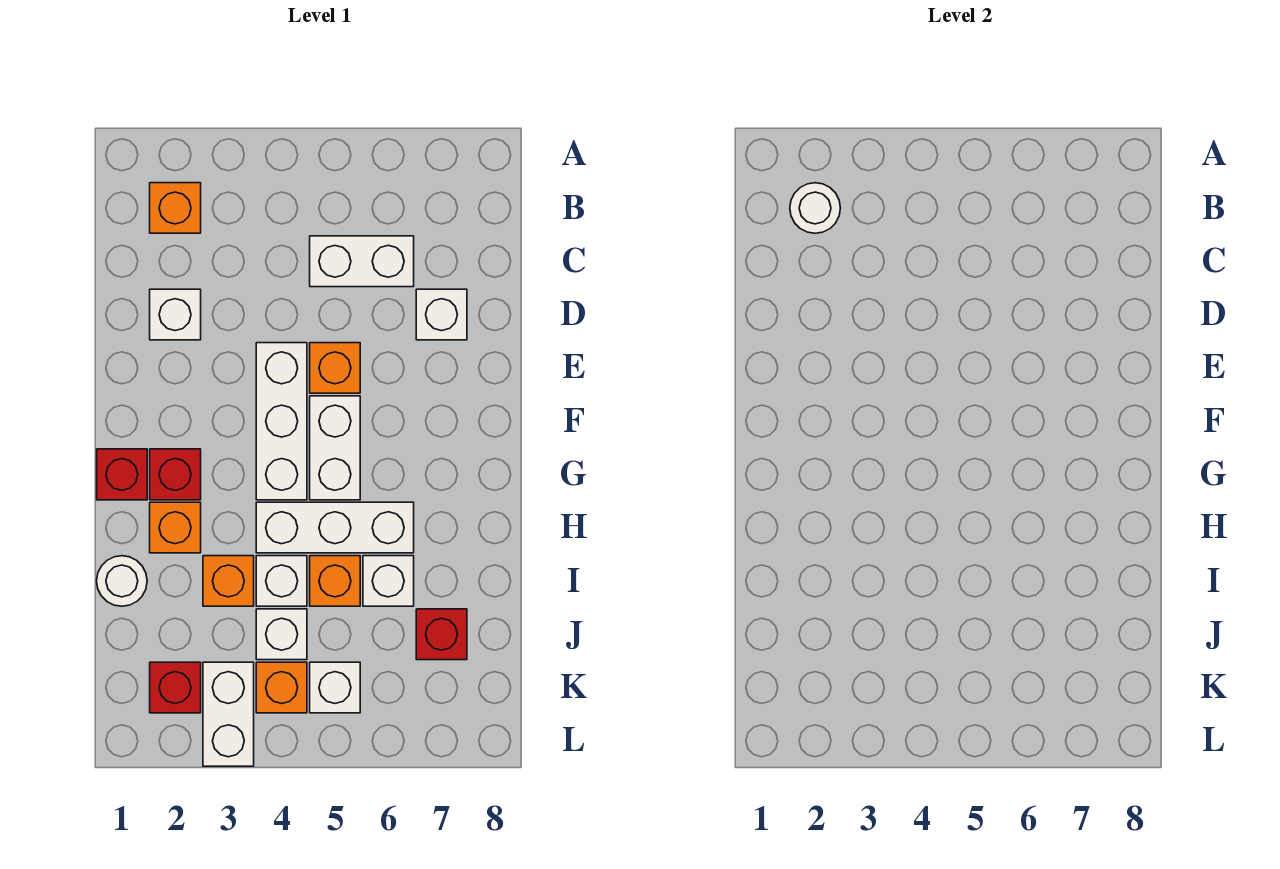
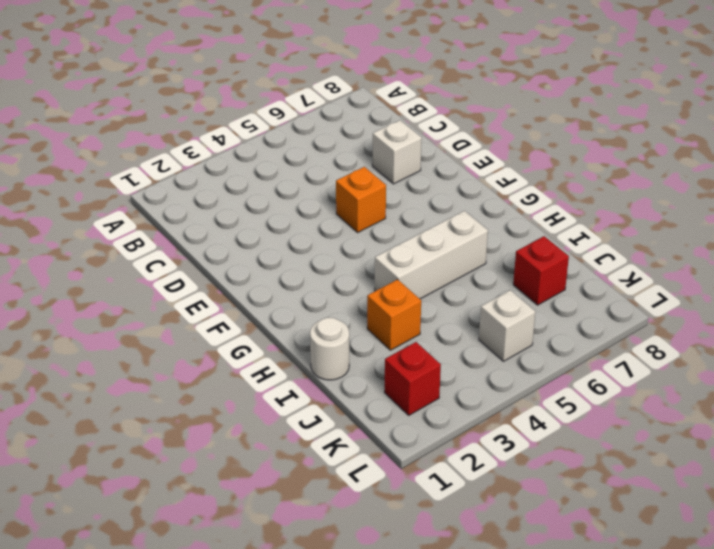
none -> orange 1x1 brick [150,183,201,233]
none -> white 1x2 brick [310,236,414,287]
none -> white 1x1 brick [150,289,201,340]

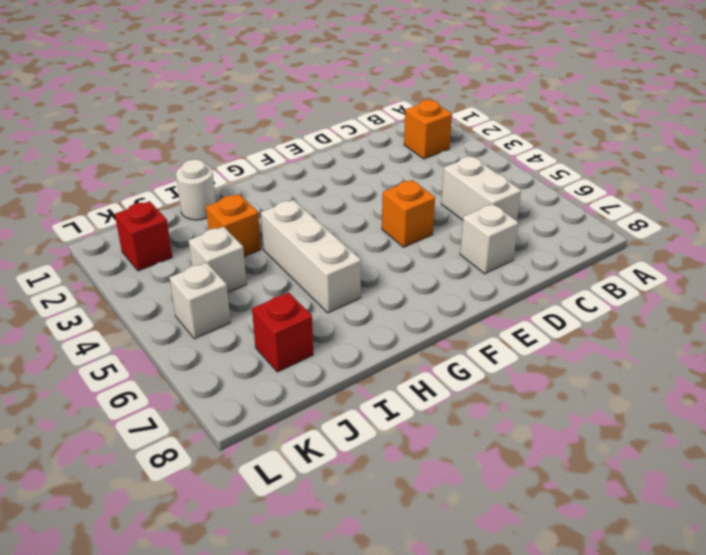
none -> white 1x1 brick [150,289,201,340]
none -> white 1x3 brick [256,343,307,500]
none -> white 1x2 brick [310,396,360,500]

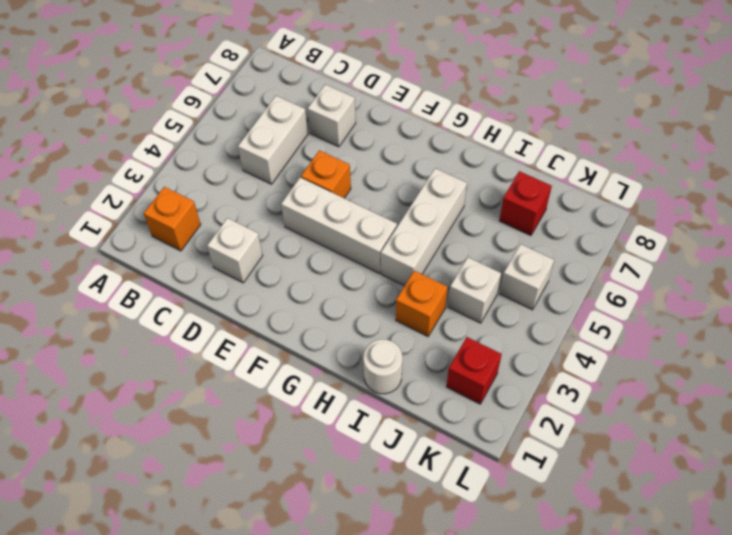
none -> white 1x2 brick [310,396,360,500]
none -> red 1x1 brick [97,449,147,500]
none -> red 1x1 brick [150,449,201,500]

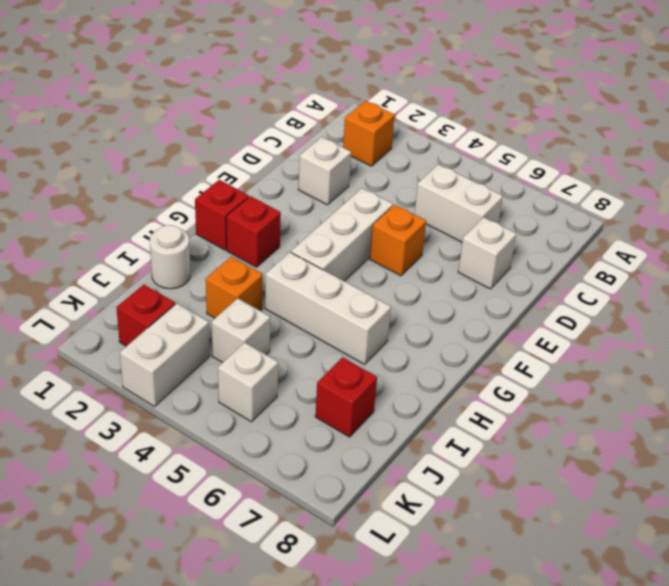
none -> white 1x2 brick [310,396,360,500]
none -> orange 1x1 brick [150,502,201,553]
none -> white 1x1 brick [256,556,307,606]

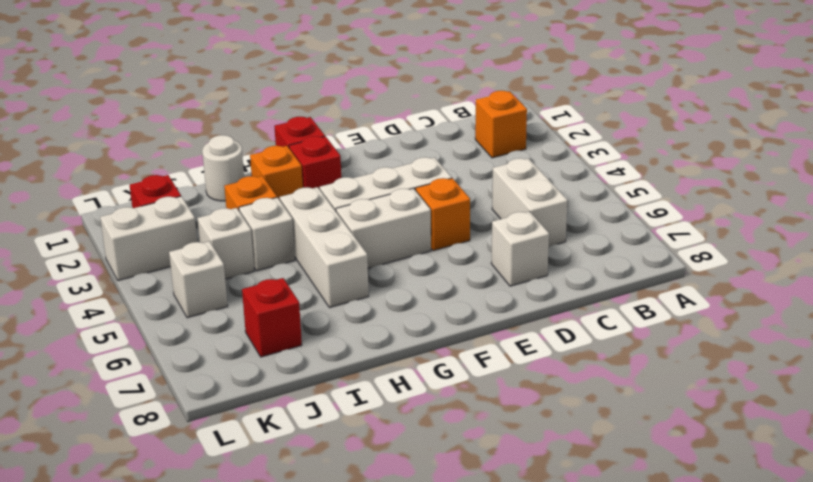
none -> white 1x1 brick [150,289,201,340]
none -> orange 1x1 brick [310,556,360,606]
none -> white 1x1 brick [363,556,414,606]

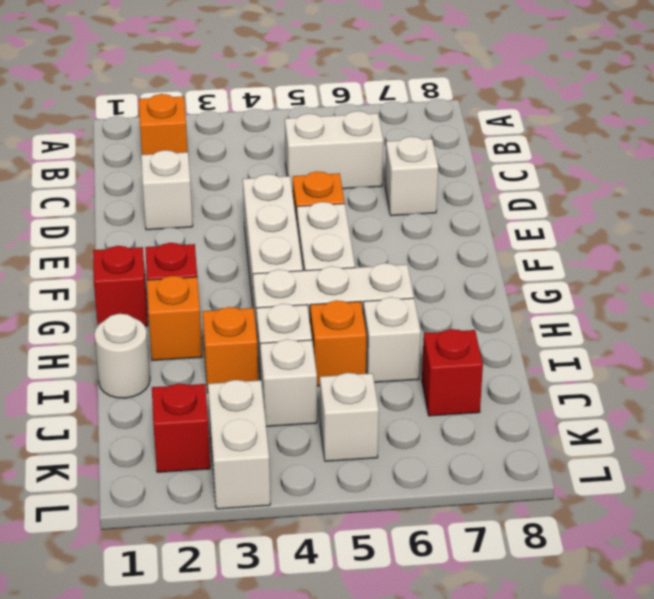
none -> orange 1x1 brick [256,662,307,713]
none -> white 1x1 round brick [790,183,840,233]

